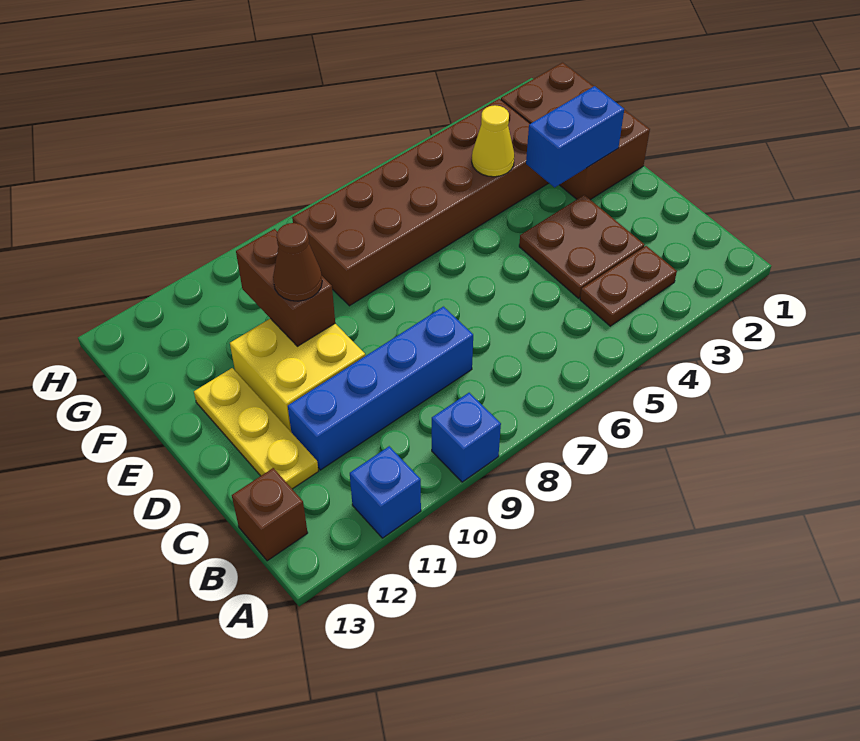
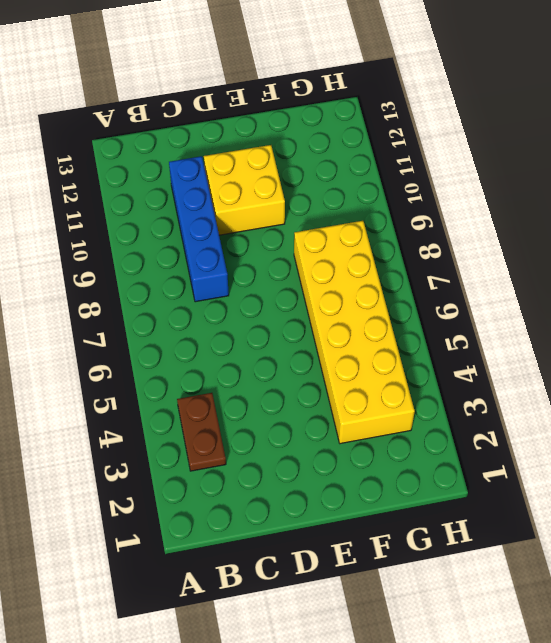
yellow 2x6 brick [294,221,415,444] -> brown 2x6 brick [292,99,548,306]
none -> blue 1x1 brick [432,393,501,482]
none -> blue 1x1 brick [350,446,421,538]
none -> brown 1x1 brick [232,468,308,561]

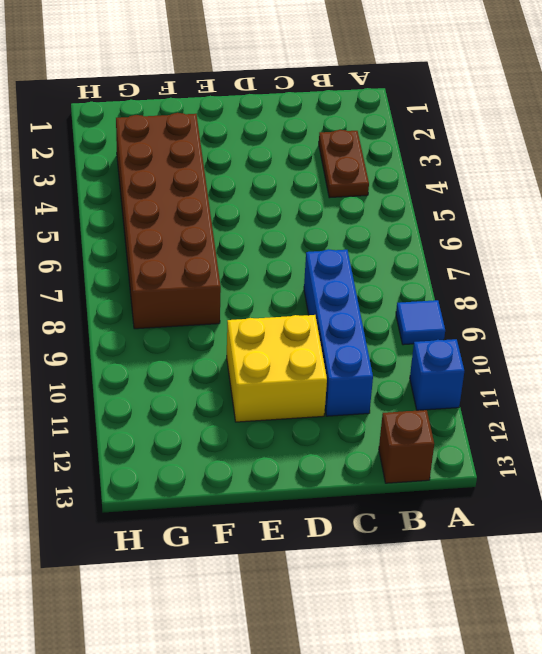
blue 1x1 tile [396,300,445,345] -> blue 1x1 brick [432,393,501,482]
none -> brown 2x2 plate [519,195,644,298]
none -> yellow 1x3 plate [194,368,318,489]
none -> brown 2x3 brick [501,63,650,200]

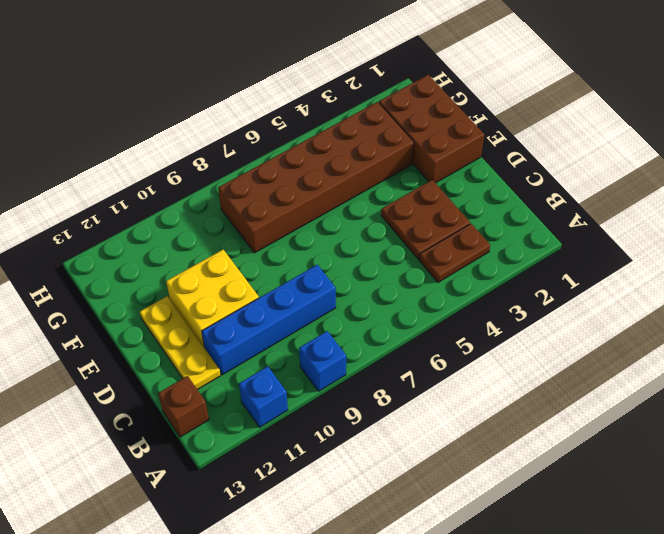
none -> blue 1x2 brick [526,86,624,187]
none -> brown 1x2 brick [236,229,335,346]
none -> yellow 1x1 cone [472,105,514,177]

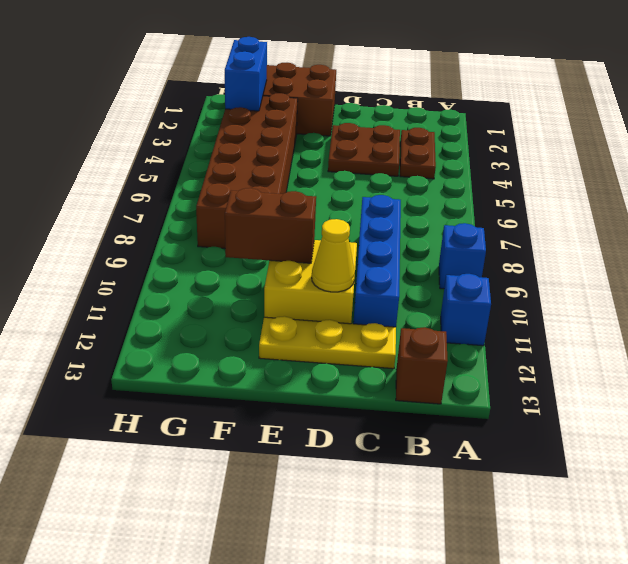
yellow 1x1 cone [312,219,355,292] -> yellow 1x1 cone moved to [472,105,514,177]
blue 1x2 brick [225,37,267,111] -> blue 1x2 brick moved to [526,86,624,187]
none -> brown 1x1 cone [273,223,322,301]

